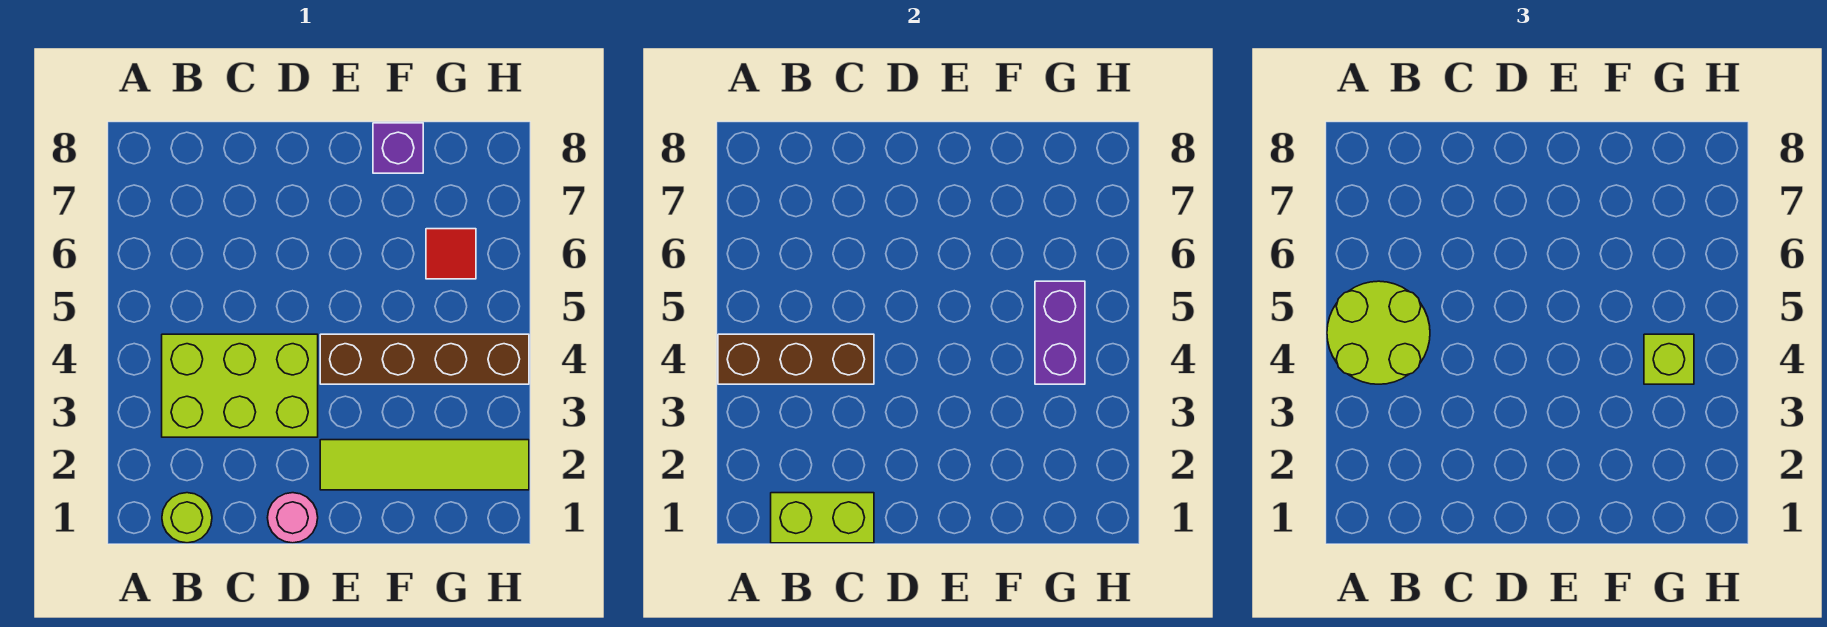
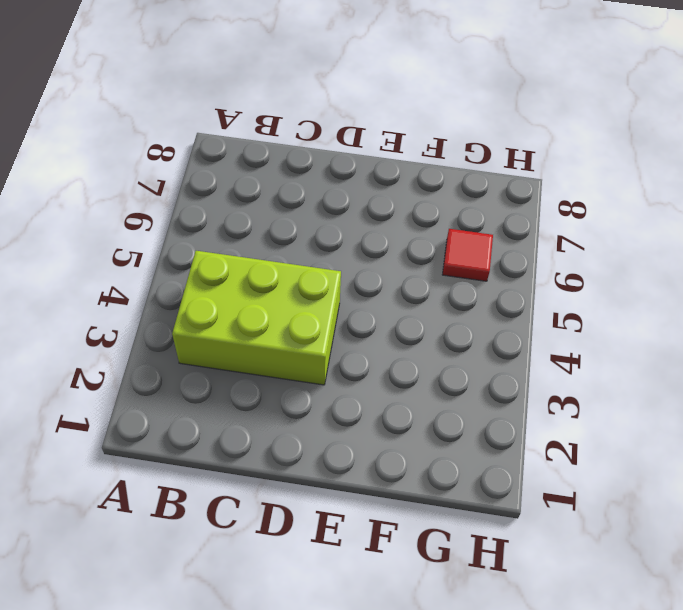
none -> lime 1x1 round brick [162,493,212,543]
none -> pink 1x1 round brick [267,493,318,543]
none -> lime 1x4 tile [320,440,529,490]

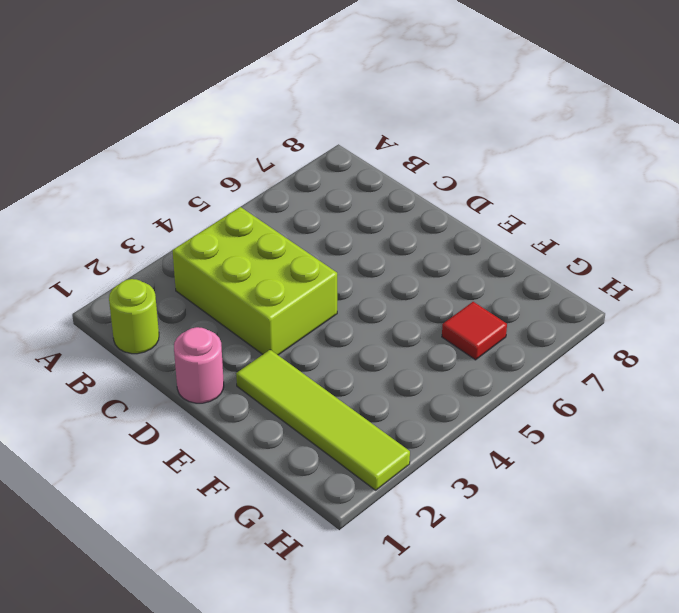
none -> brown 1x4 brick [320,334,529,384]
none -> purple 1x1 brick [373,123,423,173]
none -> brown 1x3 brick [718,334,874,384]

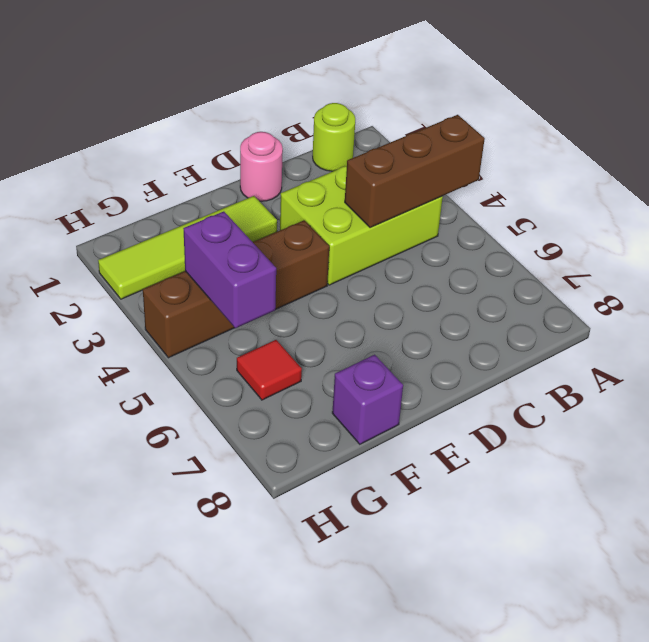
none -> lime 1x2 brick [771,493,874,543]
none -> lime 2x2 round brick [1327,281,1430,384]
none -> lime 1x1 brick [1644,334,1694,384]

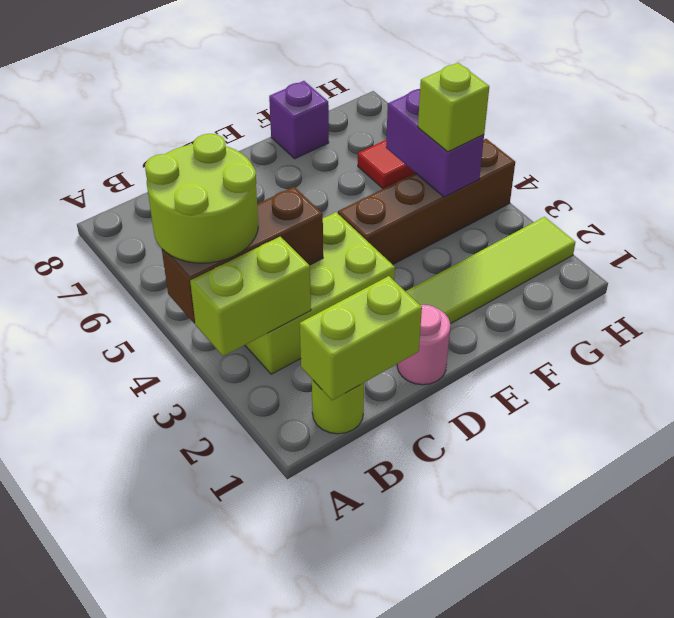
lime 1x2 brick [190,237,311,356] -> none

